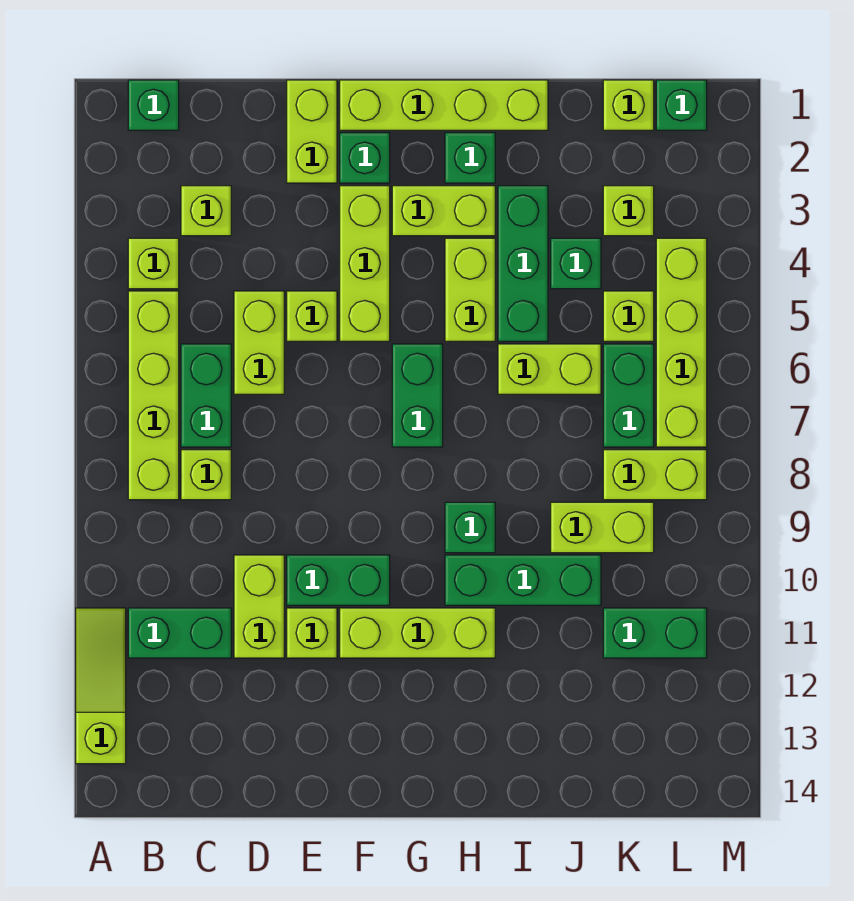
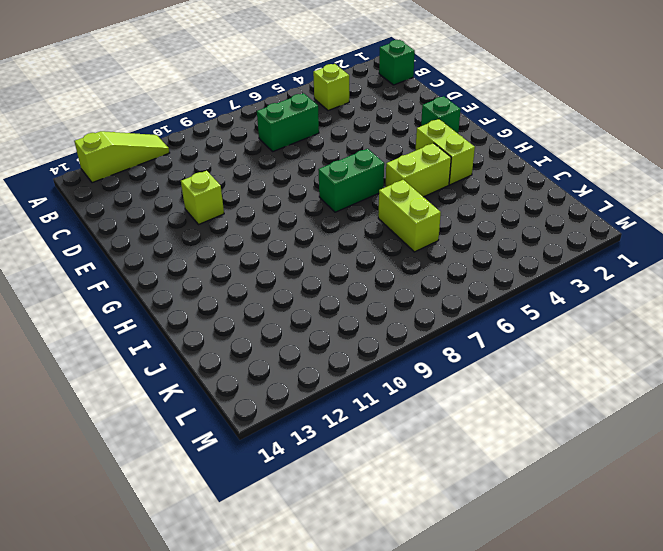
none -> lime 1x4 brick [128,291,179,500]
none -> green 1x2 brick [128,608,231,658]
none -> lime 1x1 brick [181,186,231,236]
none -> lime 1x1 brick [181,450,231,500]

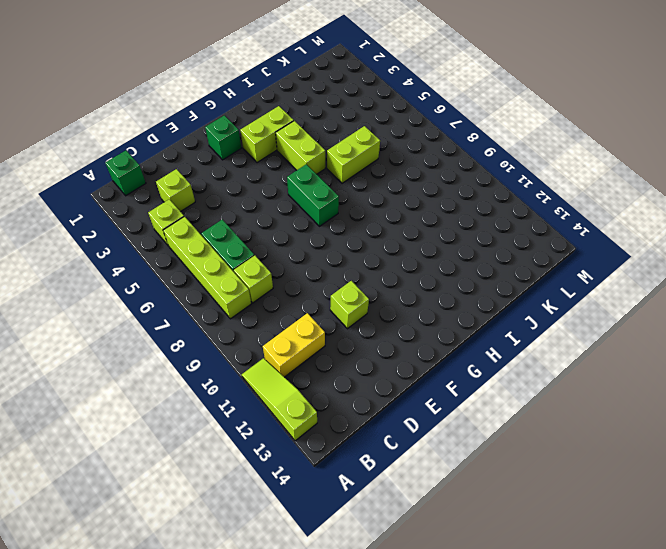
yellow 1x2 brick [263,313,325,377] -> green 1x2 brick [128,608,231,658]
none -> lime 1x2 brick [234,291,284,394]
none -> lime 1x2 brick [234,555,284,658]
none -> lime 1x2 brick [287,80,337,183]
none -> lime 1x1 brick [287,291,337,341]

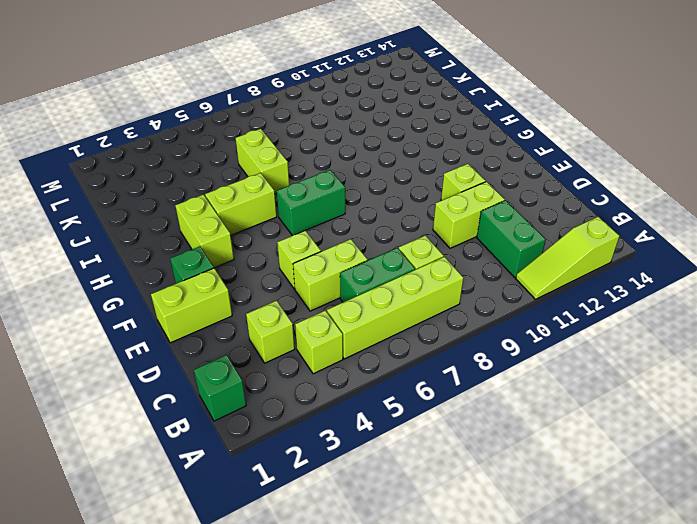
none -> green 1x2 brick [287,555,390,605]
none -> lime 1x4 brick [340,80,548,130]
none -> lime 1x3 brick [340,186,390,341]
none -> lime 1x3 brick [340,608,495,658]

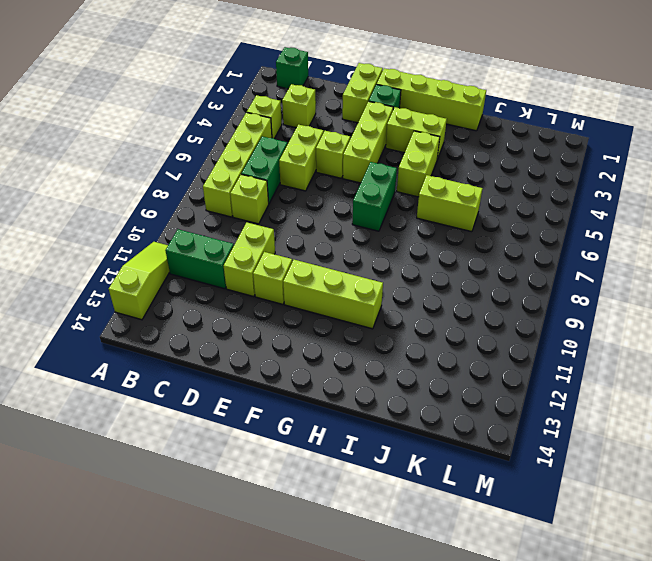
none -> green 1x2 brick [287,555,390,605]
none -> green 1x1 brick [445,133,495,183]
none -> green 1x1 brick [445,502,495,553]
none -> green 1x3 brick [445,555,601,605]

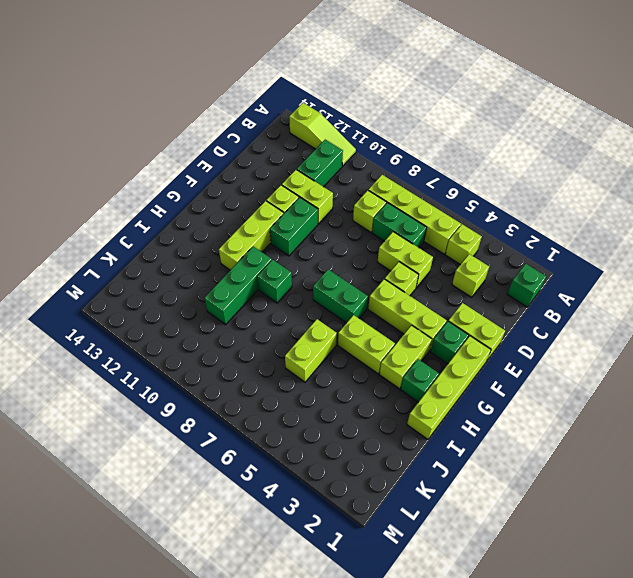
none -> green 1x3 brick [498,186,548,341]
none -> green 1x1 brick [551,238,601,289]
none -> lime 1x2 brick [551,502,654,553]
none -> lime 1x1 brick [603,80,654,130]

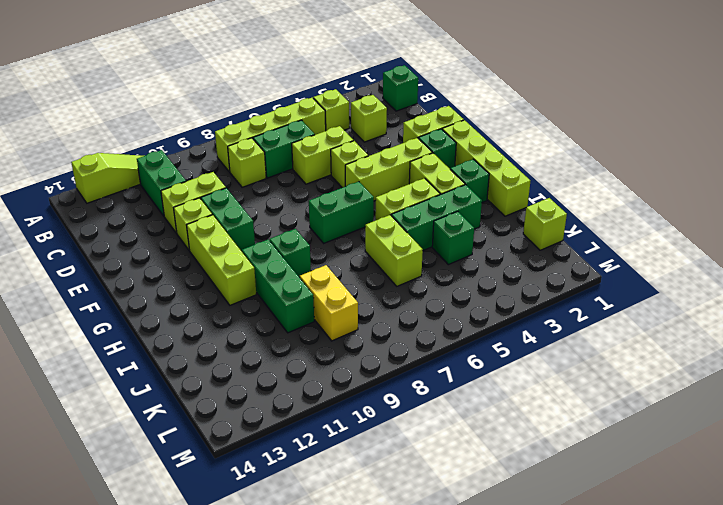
yellow 1x2 brick [299,265,358,341] -> lime 1x2 brick [551,502,654,553]
none -> lime 1x1 brick [603,186,654,236]
none -> lime 1x1 brick [603,291,654,341]
none -> green 1x2 brick [603,344,654,447]
none -> lime 1x2 brick [603,450,707,500]

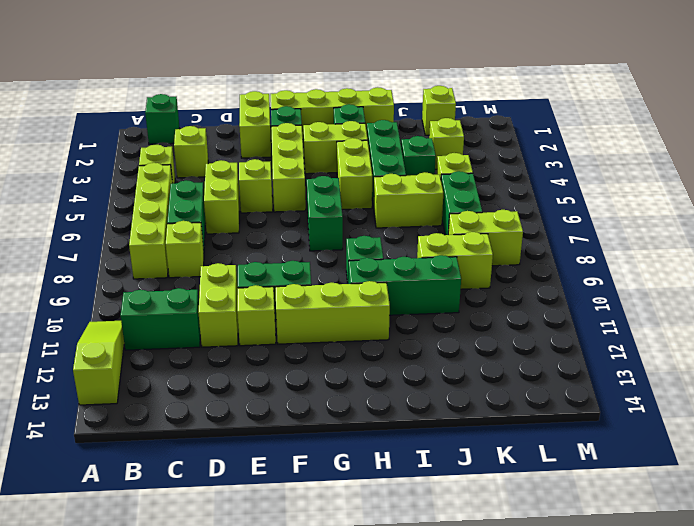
none -> green 1x2 brick [603,608,707,658]
none -> green 1x1 brick [656,80,707,130]
none -> lime 1x4 brick [656,238,707,447]

